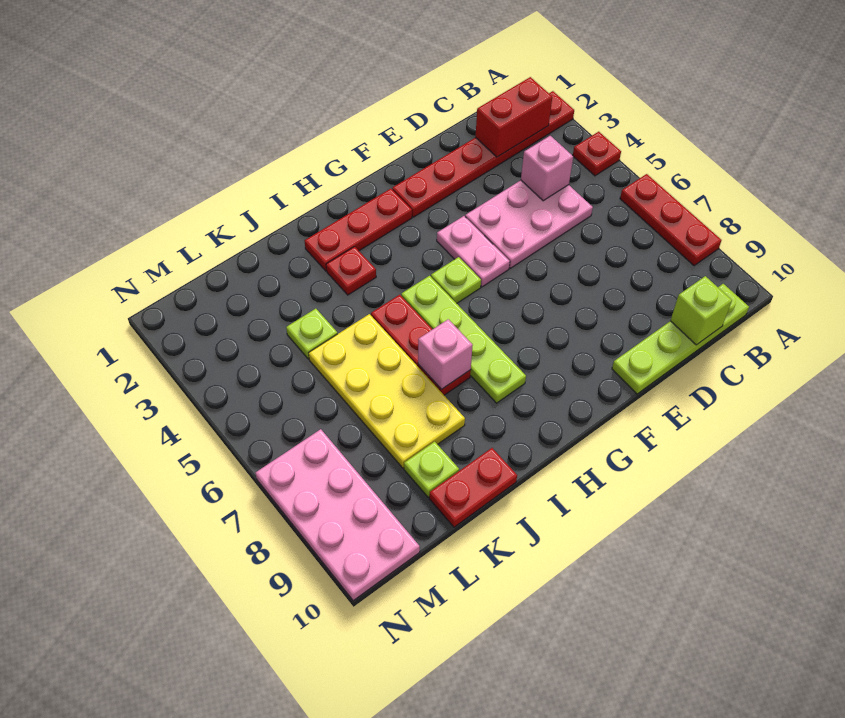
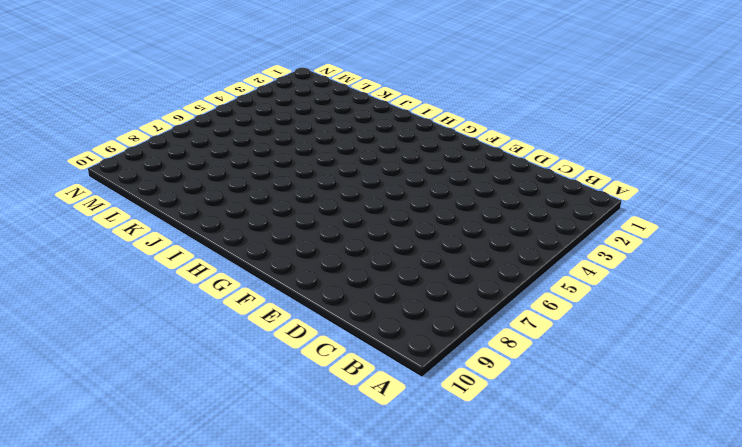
none -> red 1x6 plate [392,91,574,217]
none -> red 1x1 plate [573,132,621,176]
none -> red 1x3 plate [620,174,721,266]

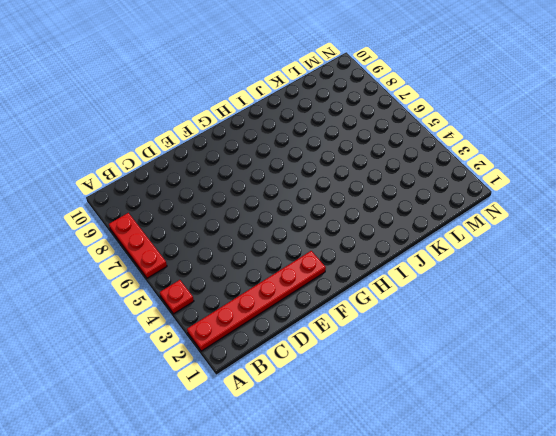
none -> lime 1x4 plate [612,284,749,394]
none -> pink 2x3 plate [465,180,593,268]
none -> pink 1x2 plate [437,216,510,287]

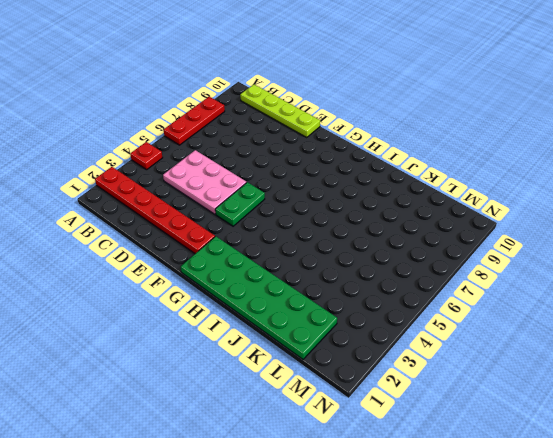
green 1x2 plate [215,182,265,226] -> pink 1x2 plate [437,216,510,287]
green 2x6 plate [181,236,337,359] -> red 1x3 plate [305,189,412,271]
none -> lime 1x1 plate [431,257,481,303]
none -> lime 1x4 plate [401,276,526,403]
none -> red 1x1 plate [326,247,376,295]

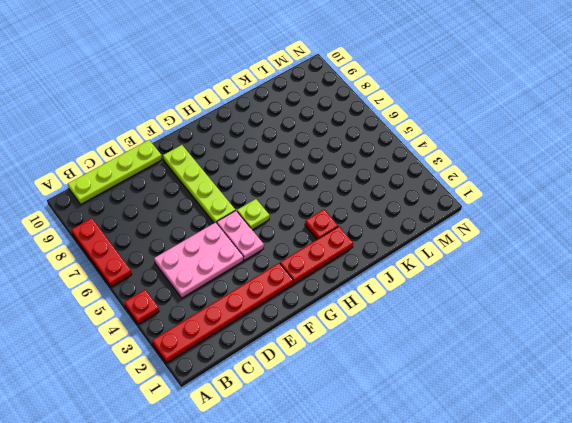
lime 1x4 plate [163,145,235,223] -> lime 1x4 plate moved to [401,276,526,403]
none -> red 1x3 plate [371,295,471,395]
none -> yellow 2x4 plate [309,314,465,468]
none -> red 1x2 plate [429,448,517,527]

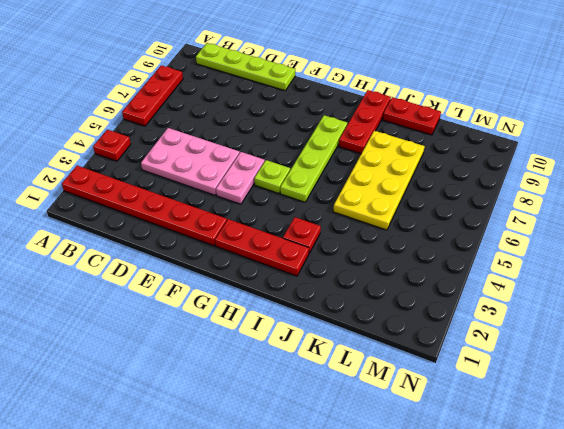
red 1x3 plate [339,90,391,154] -> red 1x3 plate moved to [371,295,471,395]
none -> lime 1x1 plate [286,309,338,359]
none -> lime 1x1 plate [404,442,459,497]
none -> pink 2x4 plate [255,429,420,601]

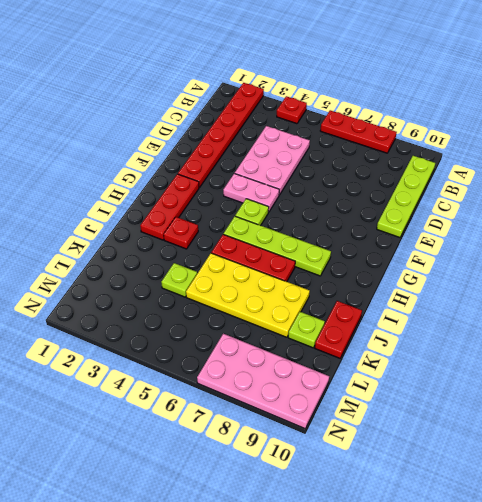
none -> red 1x2 brick [475,77,552,157]
none -> pink 1x1 brick [521,136,573,201]
none -> lime 1x1 brick [670,276,732,345]

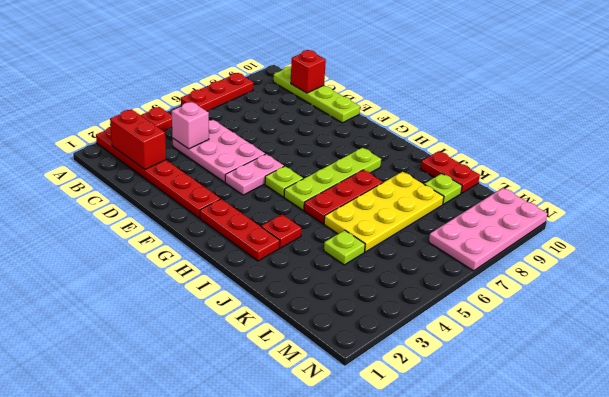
red 1x1 brick [291,50,326,93] -> lime 1x1 brick [670,276,732,345]
none -> pink 1x1 brick [418,319,473,389]

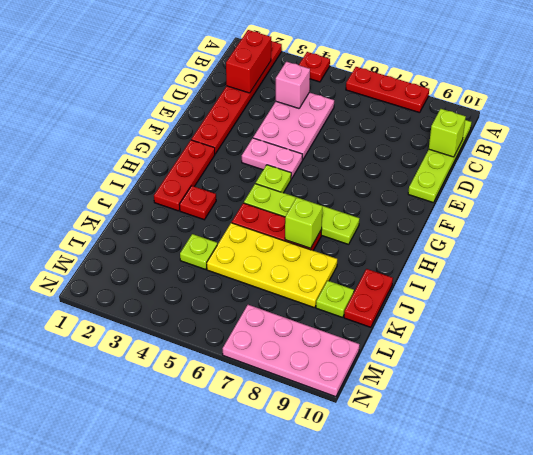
lime 1x1 brick [285,197,322,248] -> pink 1x1 brick [418,319,473,389]

